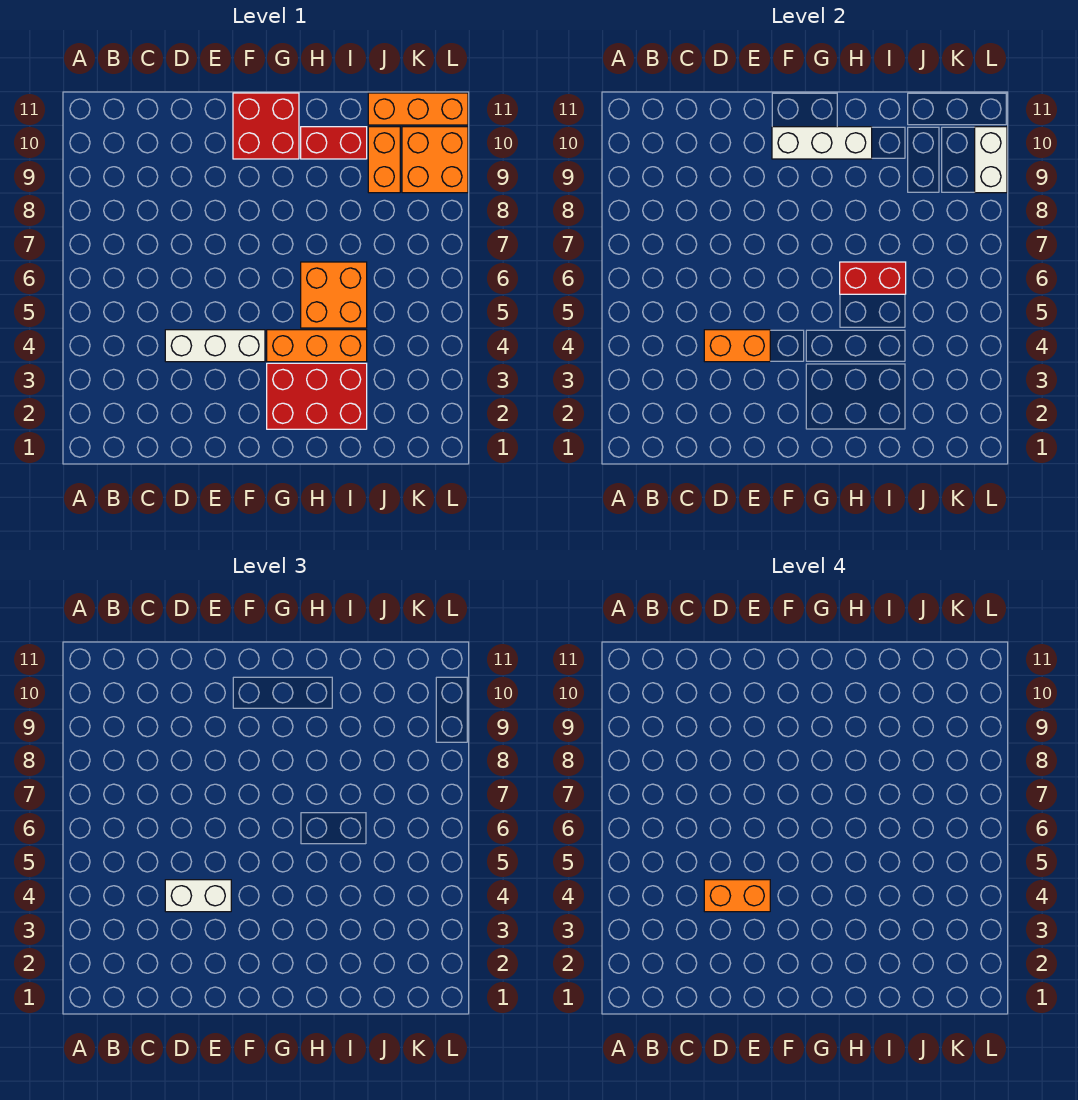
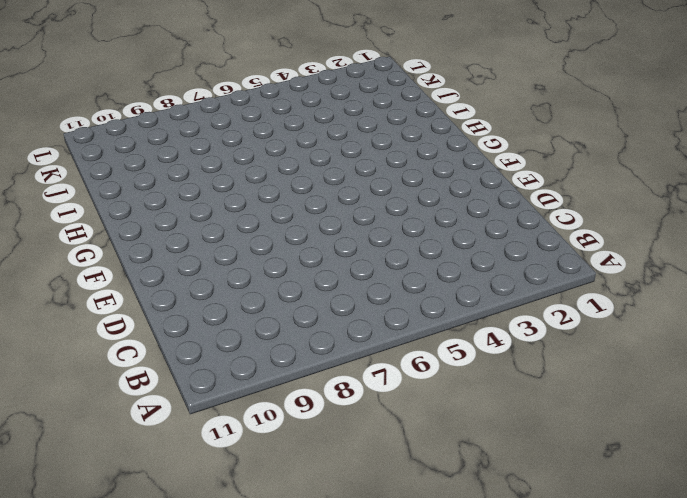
none -> white 1x3 brick [165,330,265,362]
none -> red 2x2 brick [233,93,299,159]
none -> red 2x3 brick [267,363,367,429]

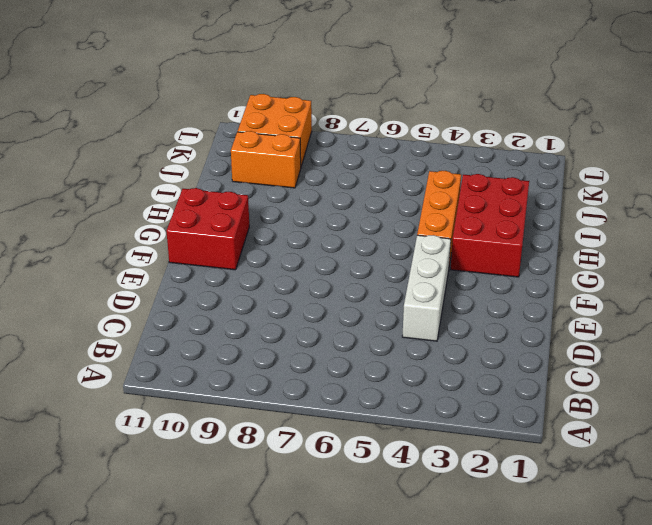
none -> orange 2x2 brick [301,262,367,328]
none -> red 1x2 brick [301,127,367,159]
none -> orange 1x3 brick [368,93,468,125]

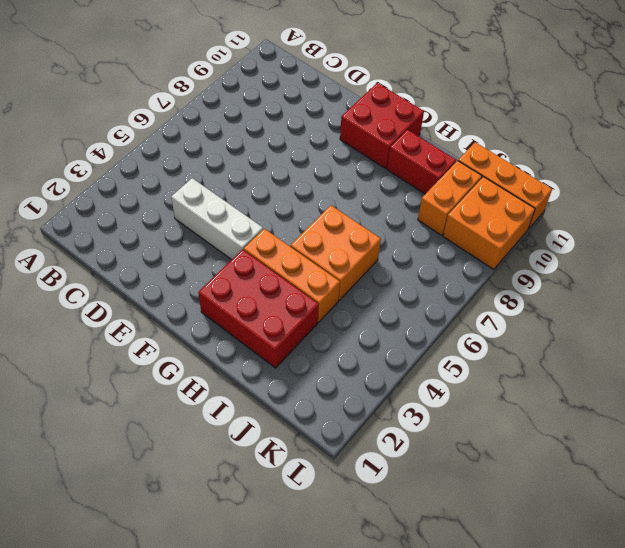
none -> orange 1x2 brick [704,330,770,362]
none -> white 1x3 brick [772,127,872,159]
none -> red 1x2 brick [840,262,906,294]

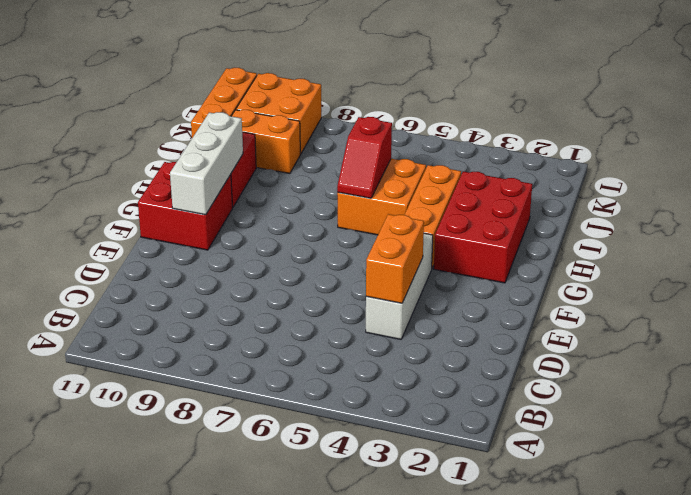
red 1x2 slope [337,117,392,198] -> red 1x2 brick [840,262,906,294]
none -> white 1x2 brick [975,127,1007,193]
none -> white 1x2 brick [165,880,231,912]
none -> orange 1x2 brick [704,880,770,912]

